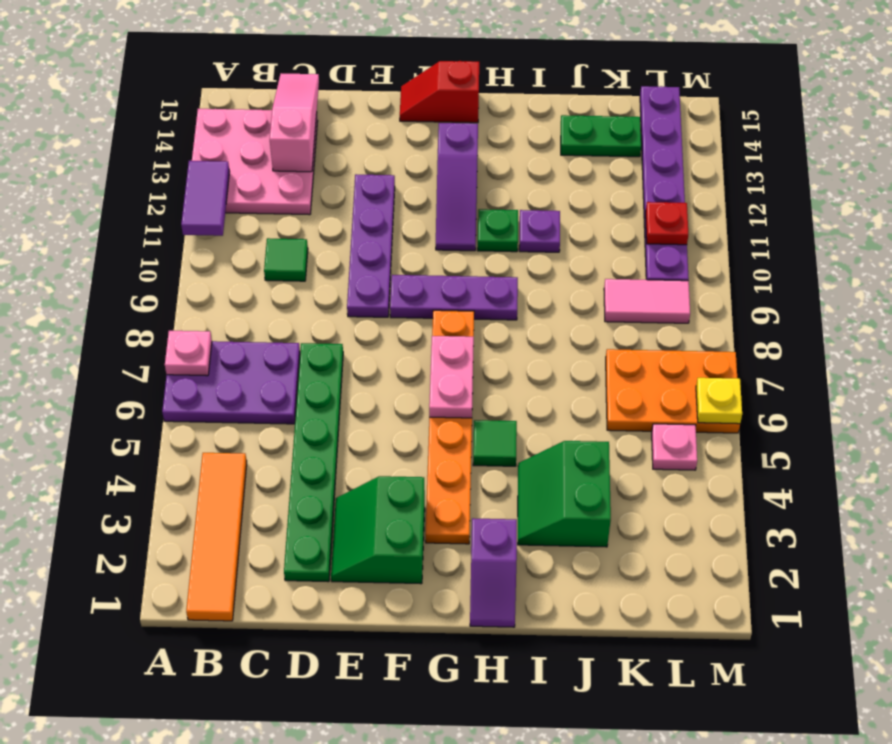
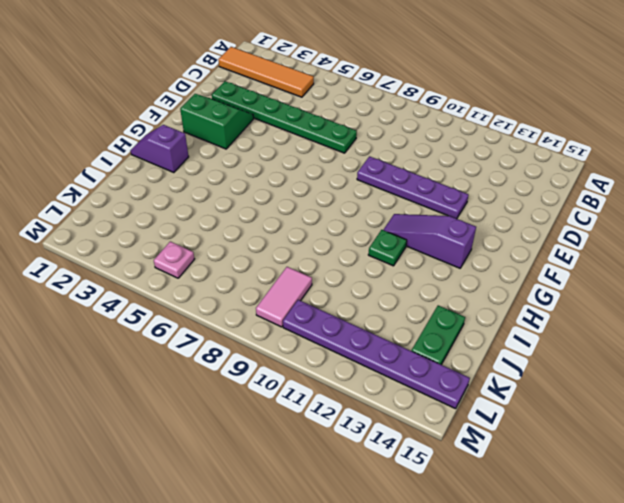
none -> purple 2x3 plate [162,341,300,424]
none -> pink 3x3 plate [192,109,318,215]
none -> green 1x1 tile [264,238,308,281]

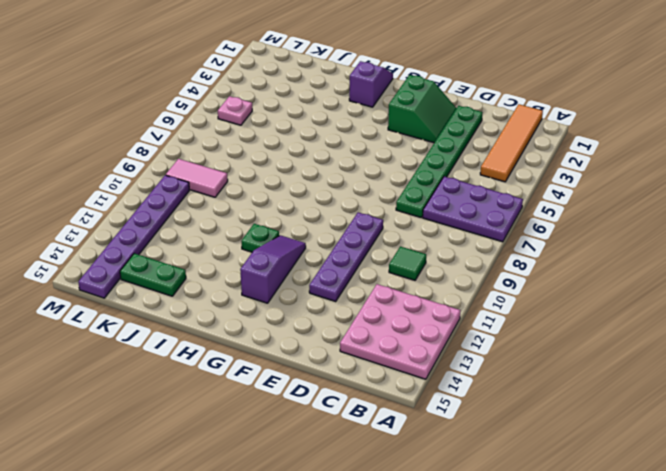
none -> purple 1x3 plate [390,275,518,320]
none -> red 1x2 slope [400,61,479,123]
none -> orange 1x6 plate [425,310,474,544]

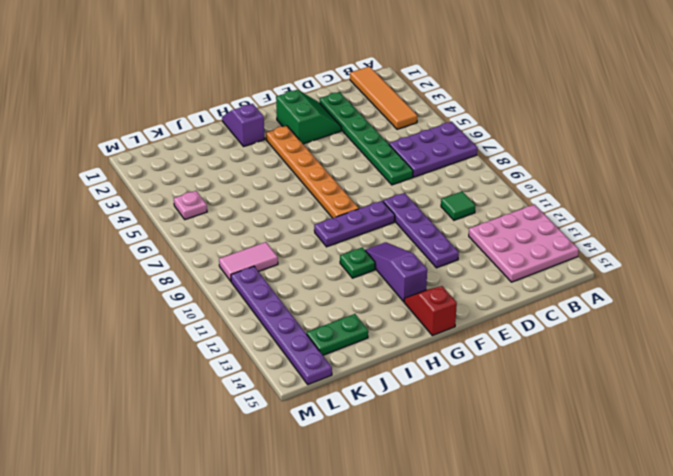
red 1x2 slope [404,286,457,336] -> red 1x2 slope turned to [400,61,479,123]
none -> green 1x1 tile [473,420,517,466]
none -> green 2x2 slope [518,441,611,547]
none -> purple 1x1 plate [519,210,560,252]

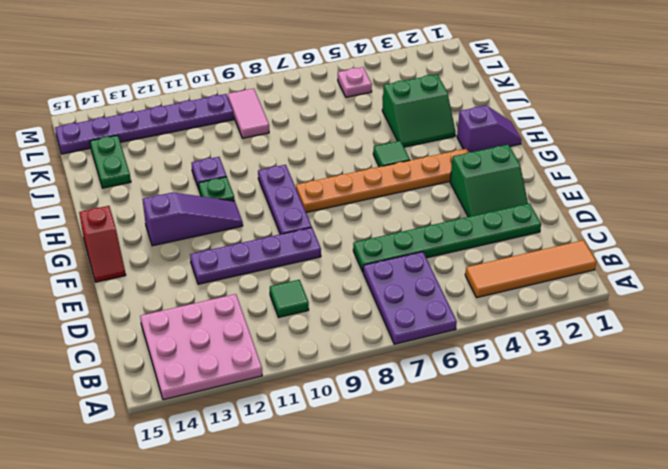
none -> orange 2x3 plate [606,349,740,433]
none -> pink 1x1 plate [165,331,212,376]
none -> purple 1x2 tile [181,161,230,236]

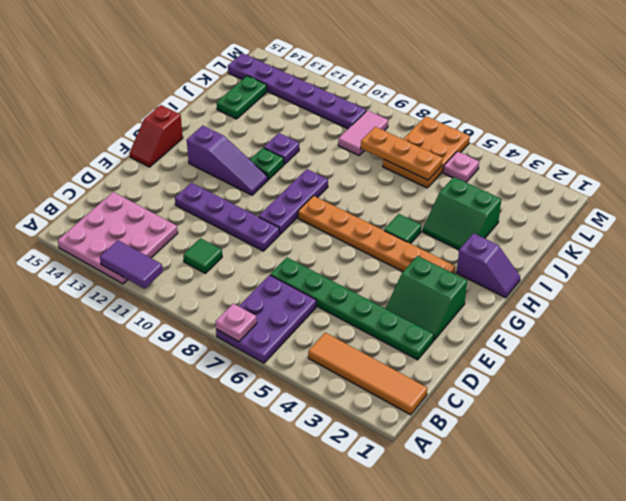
orange 1x3 plate [361,127,443,180] -> none
none -> pink 1x3 slope [270,73,319,172]
none -> pink 1x2 plate [429,336,474,418]
none -> red 1x1 plate [646,202,688,245]

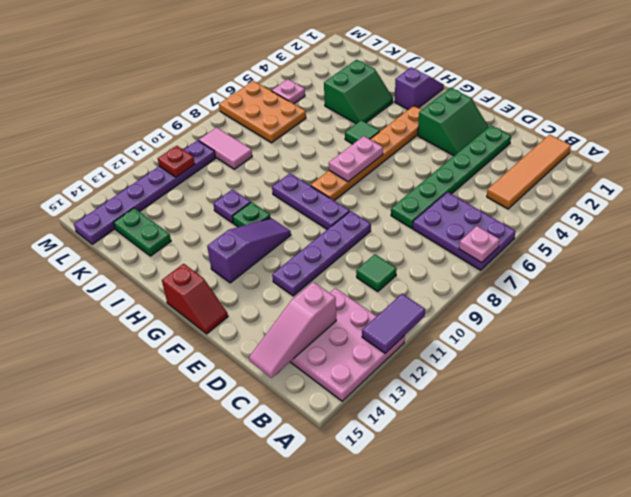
none -> yellow 1x1 plate [696,378,742,424]

